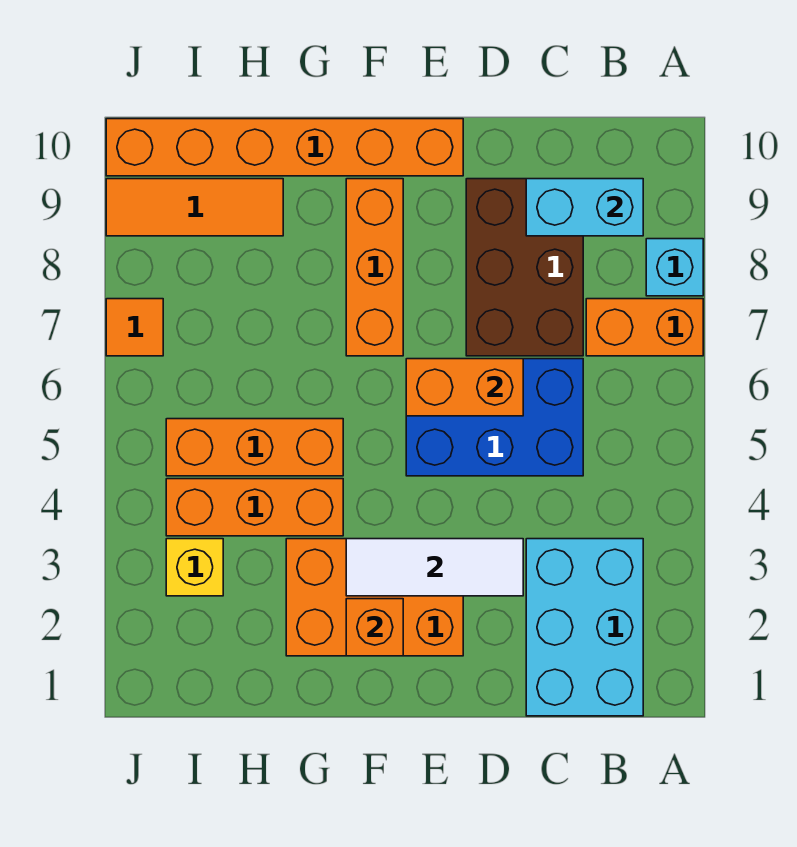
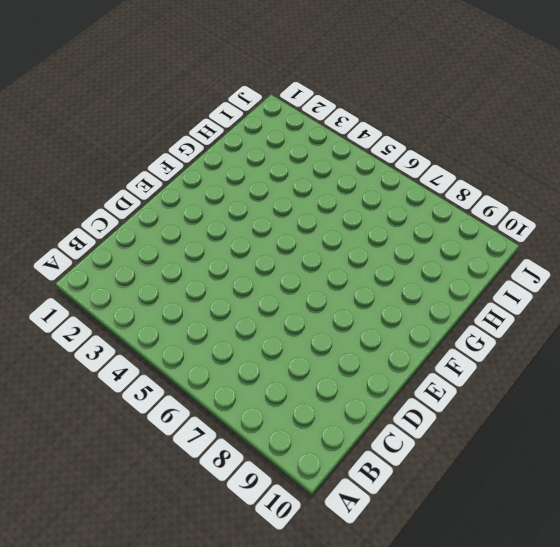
none -> orange 1x2 brick [586,299,703,356]
none -> cyan 1x1 brick [646,239,703,296]
none -> cyan 2x3 brick [526,539,643,716]

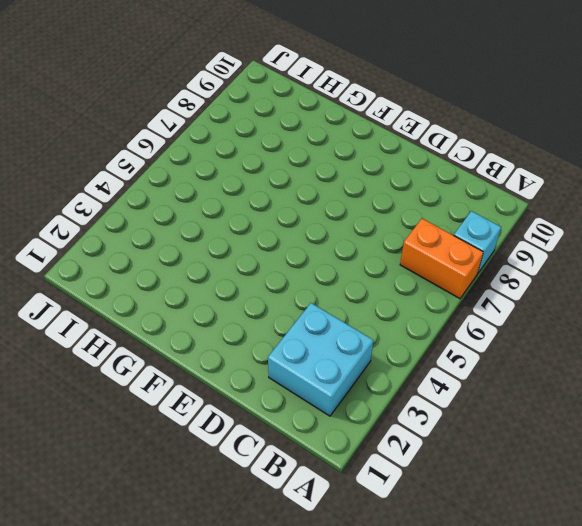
cyan 2x2 brick [268,303,373,416] -> cyan 2x3 brick [526,539,643,716]
none -> blue 2x3 brick [406,359,583,476]
none -> brown 2x3 brick [466,179,583,356]
none -> orange 2x3 brick [286,539,463,656]

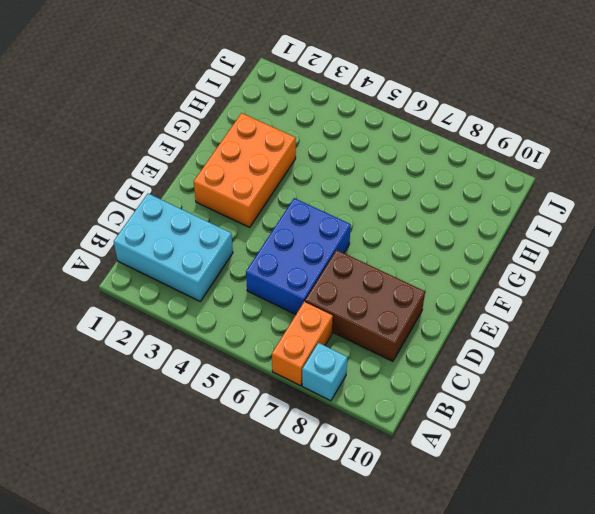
none -> orange 1x6 brick [106,119,463,176]
none -> orange 1x3 brick [346,179,403,356]
none -> orange 1x3 brick [166,479,343,536]

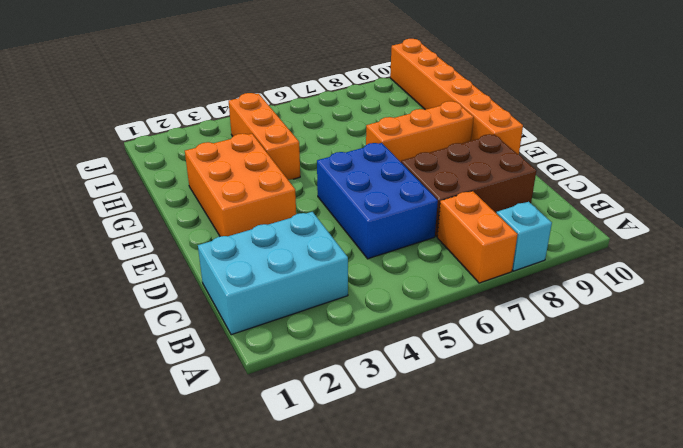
none -> orange 1x3 brick [166,419,343,476]
none -> orange 1x3 tile [106,179,283,236]
none -> yellow 1x1 brick [166,539,223,596]

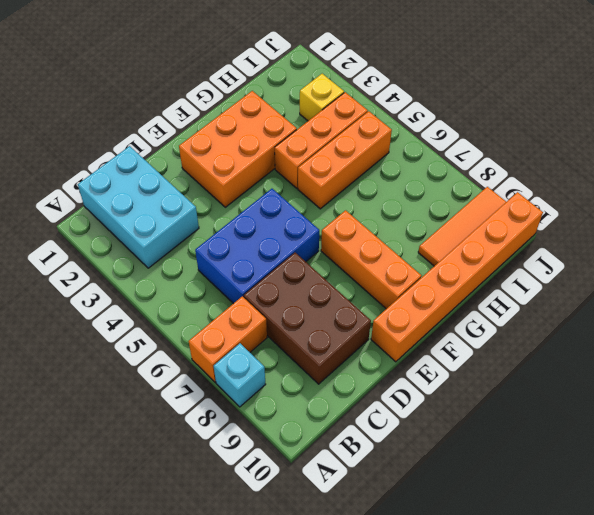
none -> orange 1x1 tile [106,299,163,356]
none -> cyan 1x2 brick [526,179,643,236]
none -> white 1x3 tile [346,539,523,596]

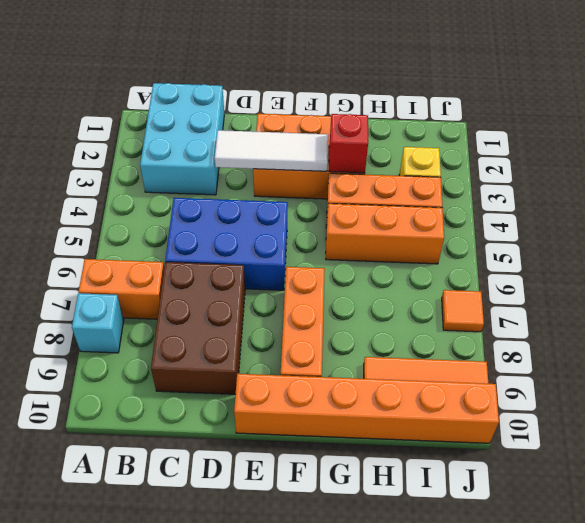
red 1x1 brick [329,114,368,173] -> none
none -> cyan 1x2 brick [526,179,643,236]
none -> orange 1x2 brick [406,359,523,416]
none -> orange 1x1 brick [346,599,403,656]

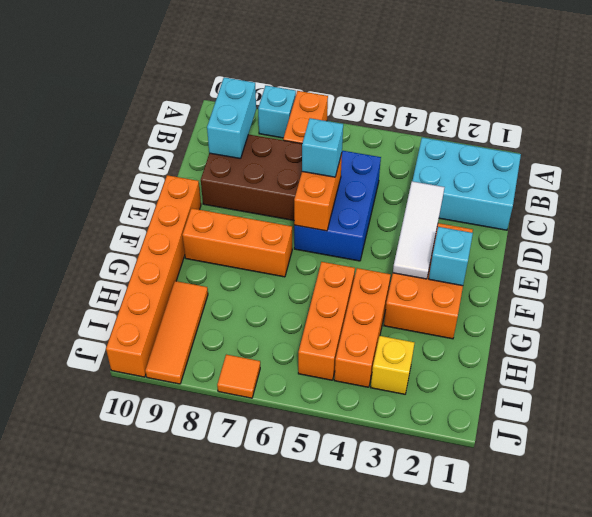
cyan 1x1 brick [302,118,343,177] -> none
cyan 1x1 brick [429,227,473,286] -> orange 1x1 brick [346,599,403,656]

